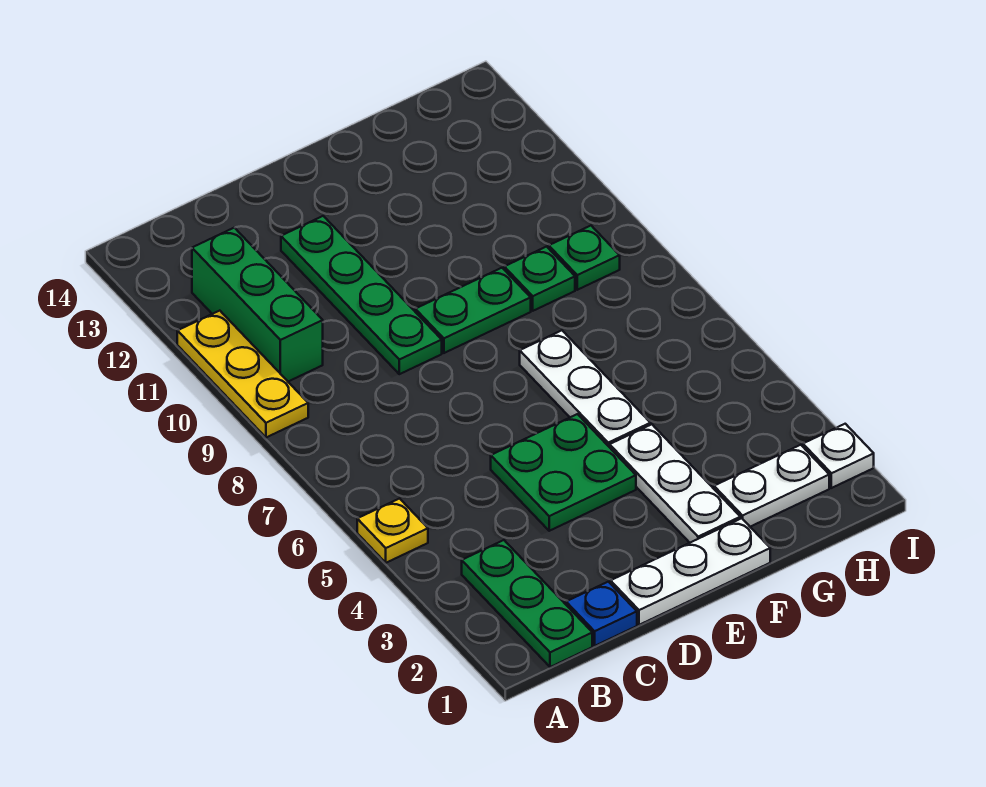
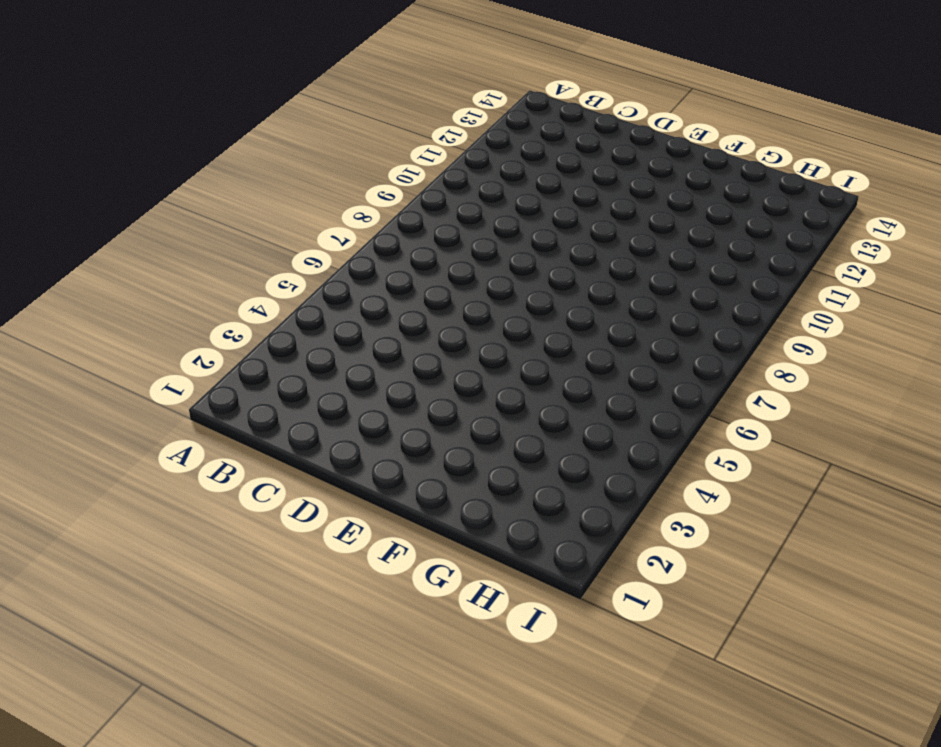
none -> yellow 1x1 plate [357,499,428,563]
none -> yellow 1x3 plate [177,311,308,437]
none -> green 1x3 plate [462,540,592,667]

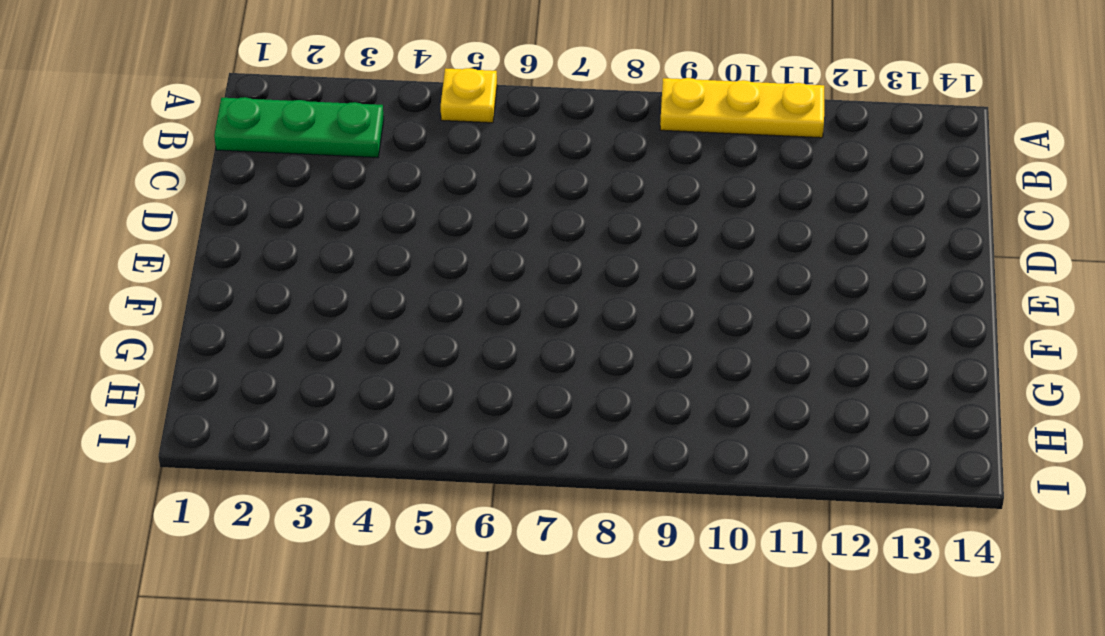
none -> green 1x3 brick [192,228,323,382]
none -> blue 1x1 plate [566,582,637,646]
none -> white 1x3 plate [611,518,770,625]

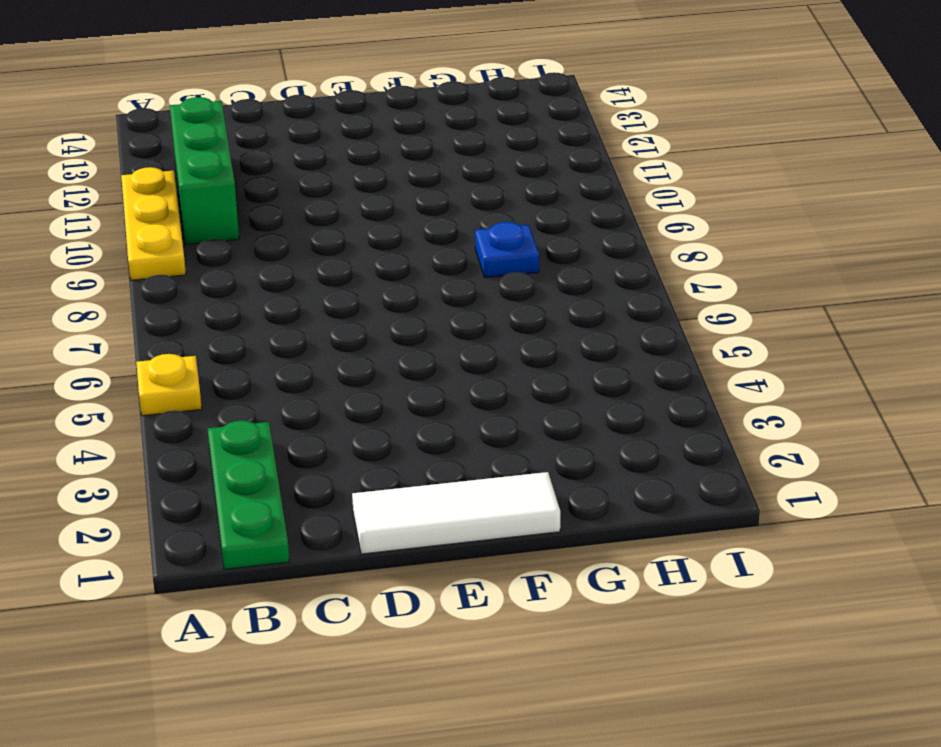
white 1x3 tile [352,472,560,554] -> white 1x3 plate [611,518,770,625]
blue 1x1 plate [475,222,539,278] -> blue 1x1 plate moved to [566,582,637,646]
none -> green 2x2 plate [491,414,636,531]
none -> green 1x4 plate [281,216,442,374]
none -> green 1x2 plate [415,268,531,353]

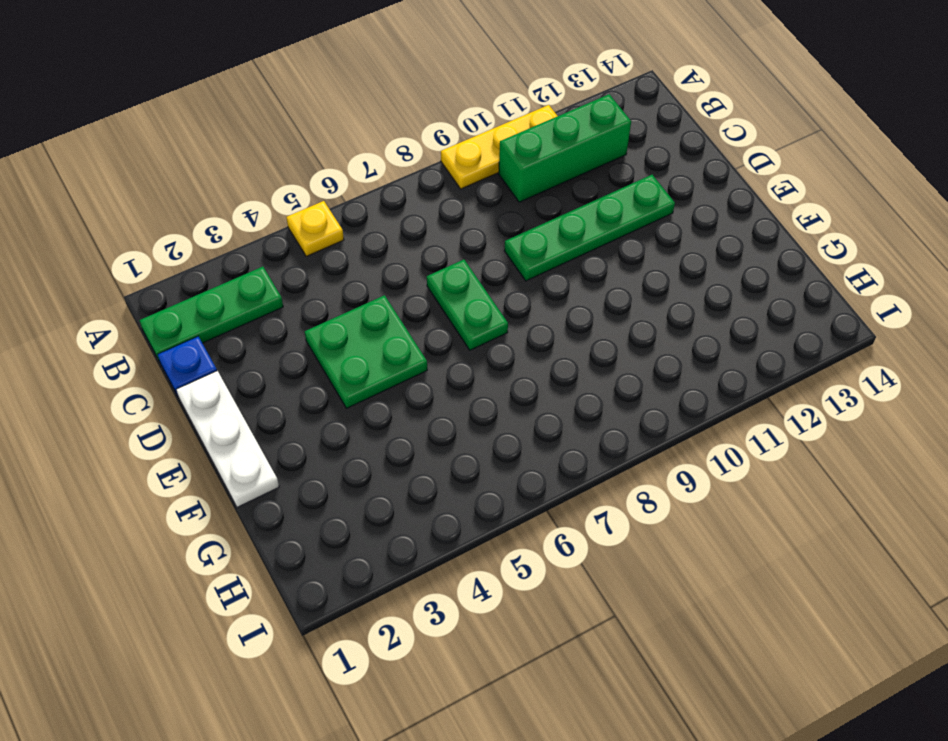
green 1x2 plate [427,260,508,350] -> green 1x2 plate moved to [415,268,531,353]
none -> white 1x3 plate [610,424,740,543]
none -> white 1x3 plate [520,330,651,447]
none -> white 1x2 plate [714,445,829,527]

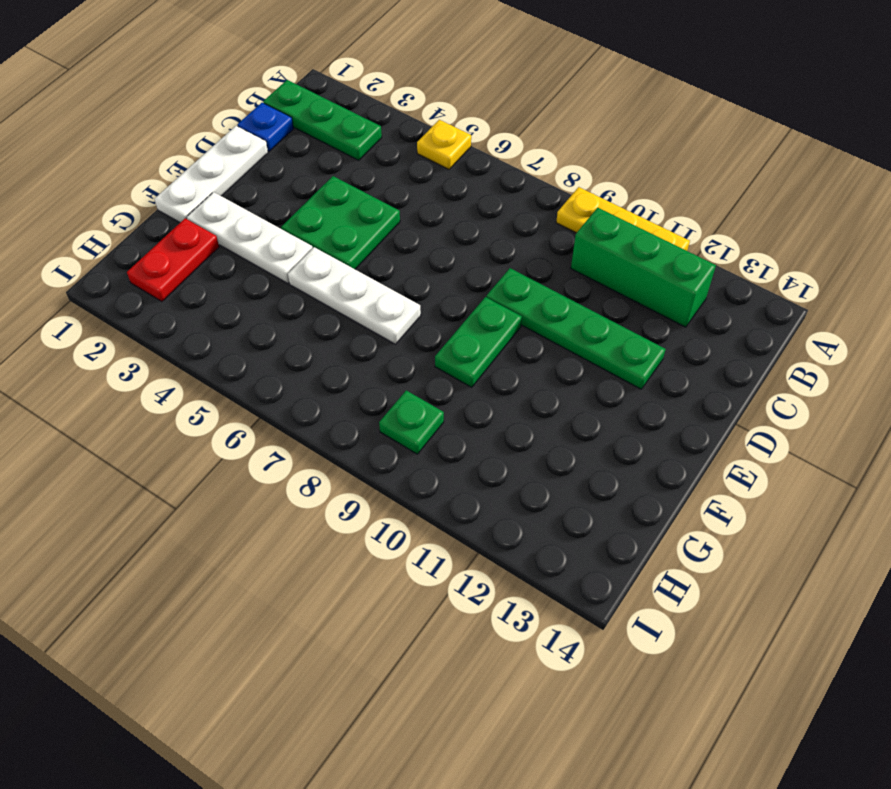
red 1x2 plate [127,218,219,301] -> white 1x2 plate [714,445,829,527]
none -> green 1x1 plate [504,247,575,311]
none -> white 1x1 plate [803,424,874,488]

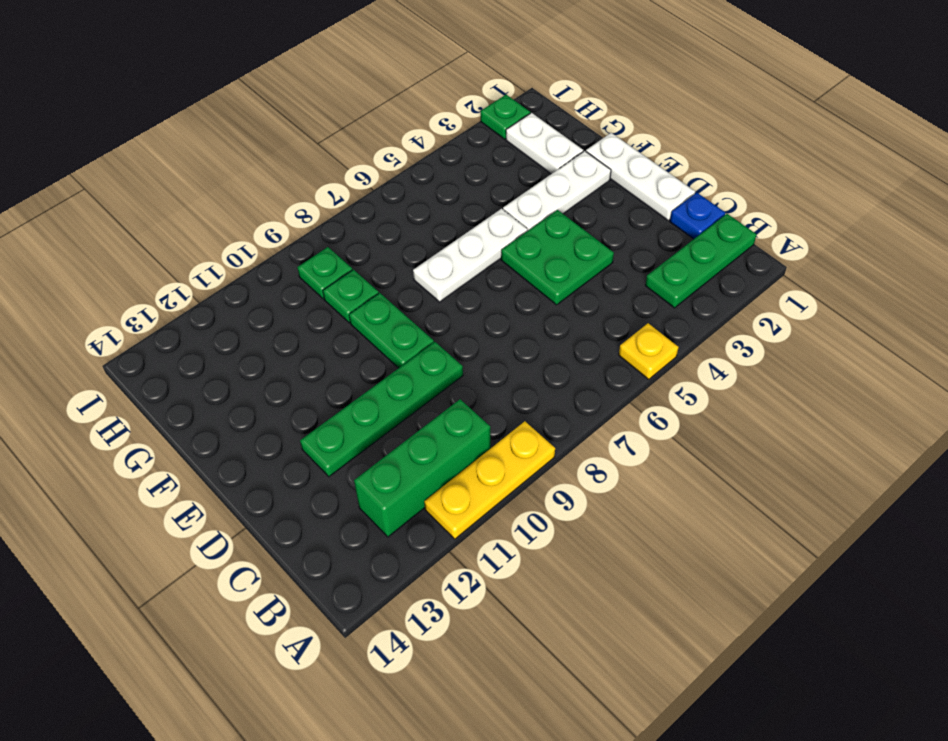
green 1x1 plate [481,95,530,139] -> white 1x1 plate [803,424,874,488]

